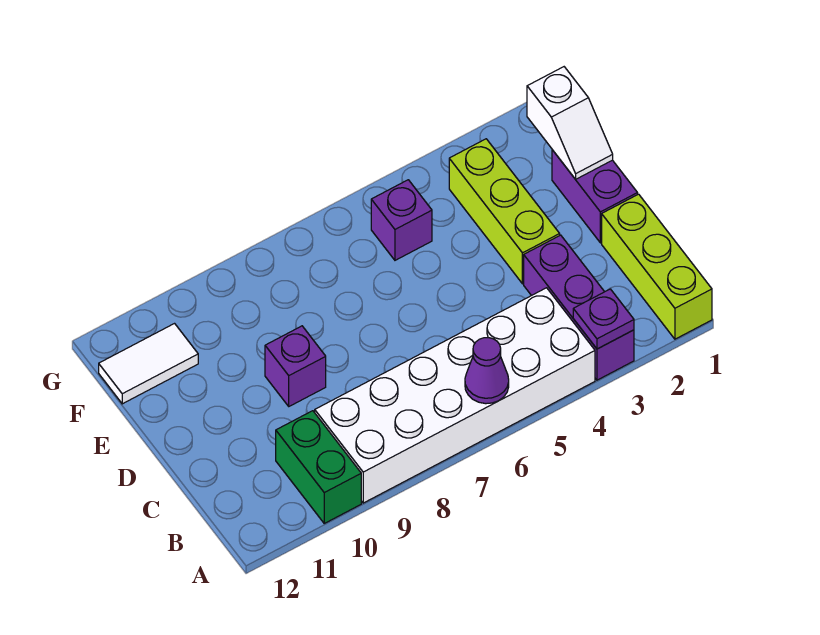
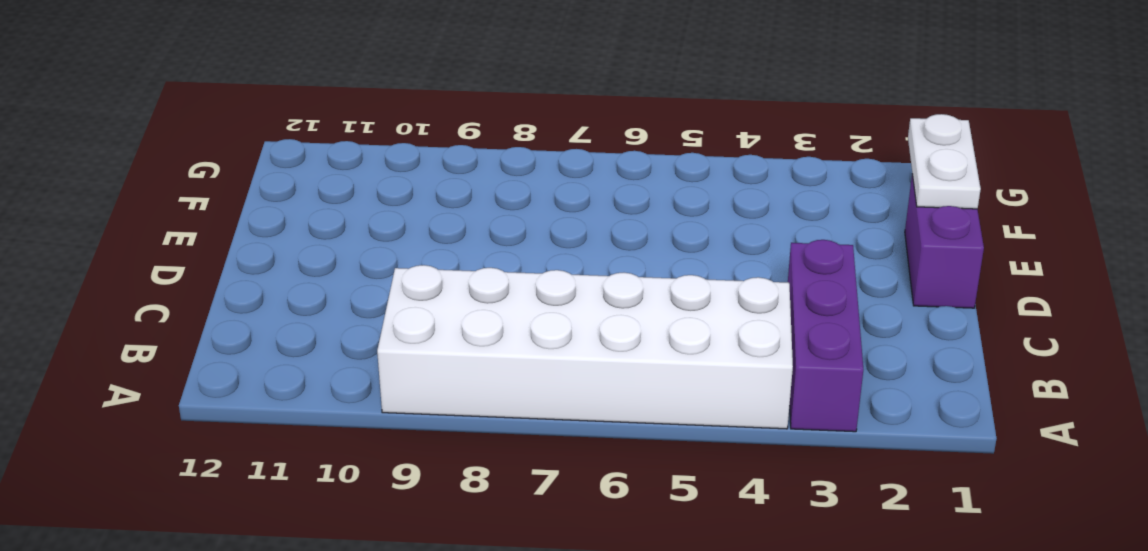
white 1x2 plate [908,114,981,209] -> white 1x2 slope [527,67,613,179]
none -> lime 1x3 brick [602,194,712,339]
none -> green 1x2 brick [276,411,361,523]
none -> lime 1x3 brick [449,139,560,284]

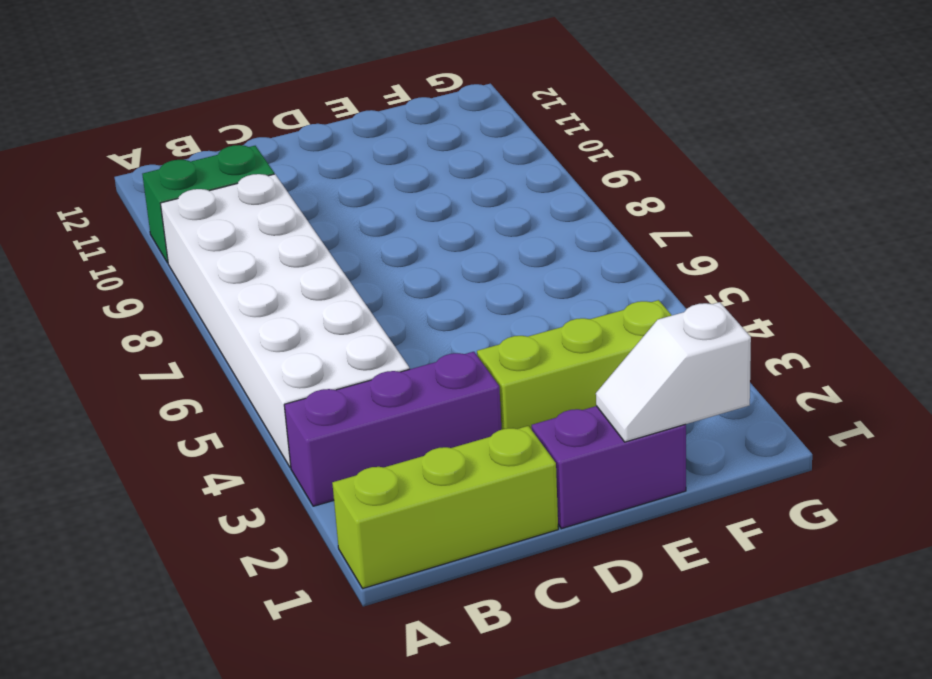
none -> purple 1x1 brick [265,326,326,406]
none -> purple 1x1 brick [371,180,432,260]
none -> white 1x2 tile [99,324,198,404]

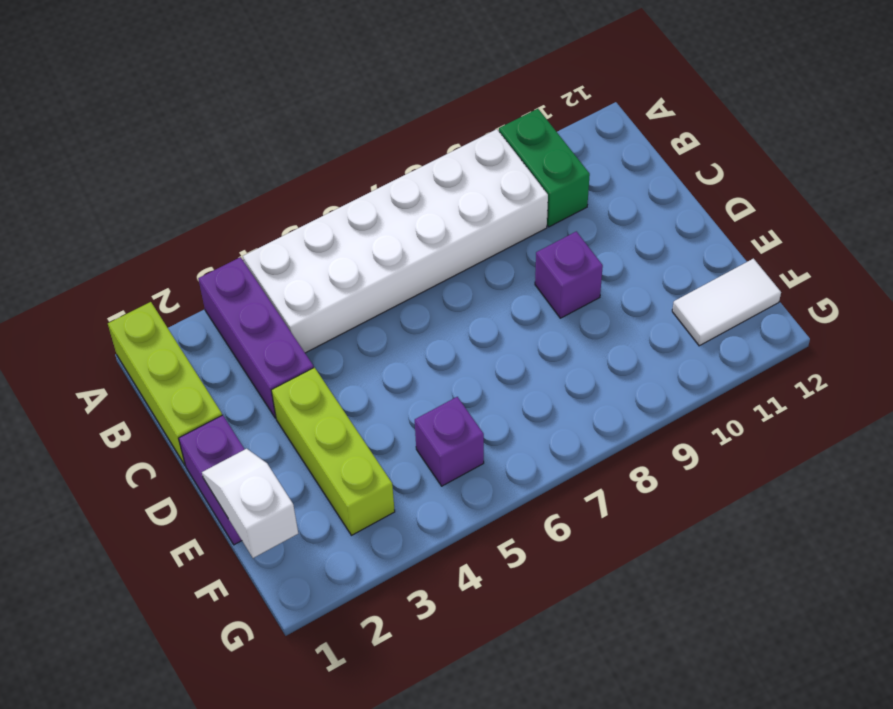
none -> purple 1x1 plate [573,289,634,349]
none -> purple 1x1 cone [465,338,509,404]

